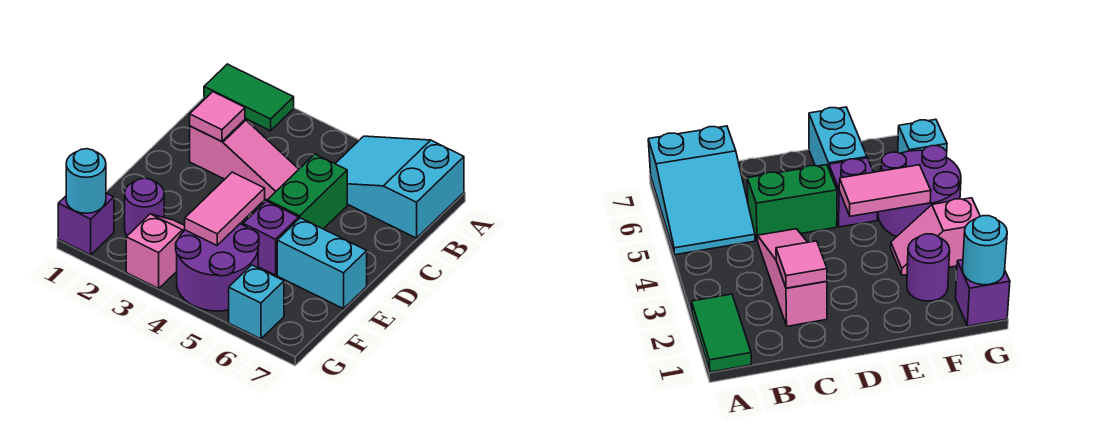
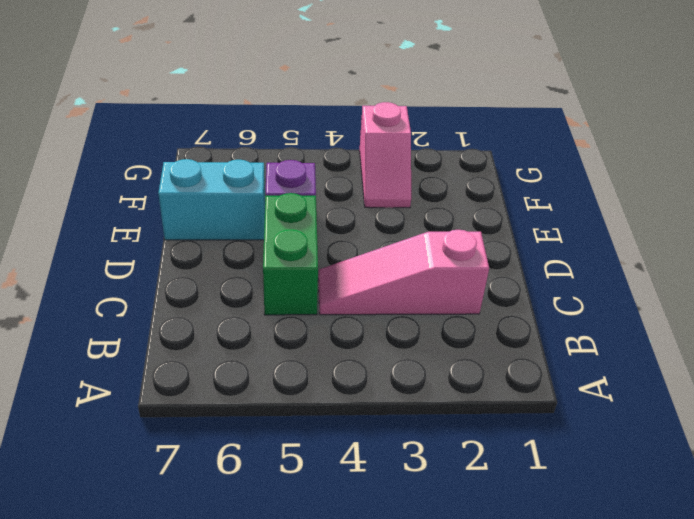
none -> green 1x2 tile [204,64,294,131]
none -> cyan 2x3 slope [335,136,464,238]
none -> purple 1x1 round brick [125,178,164,236]

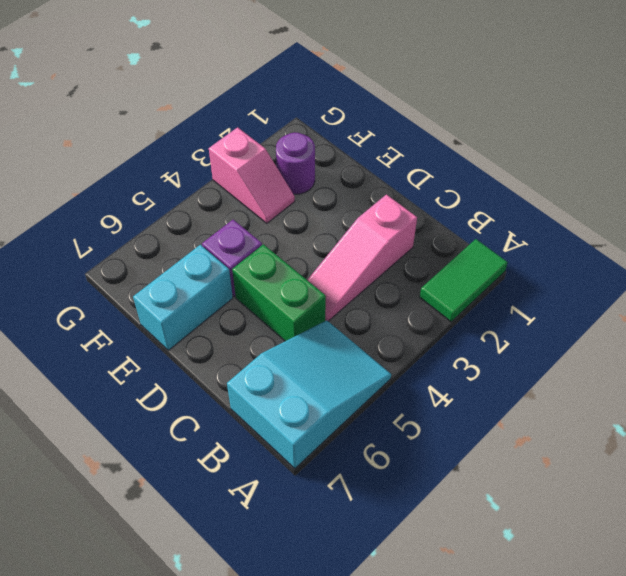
none -> purple 2x2 round brick [176,224,259,311]
none -> purple 1x1 brick [58,193,114,255]
none -> cyan 1x1 brick [229,265,284,339]

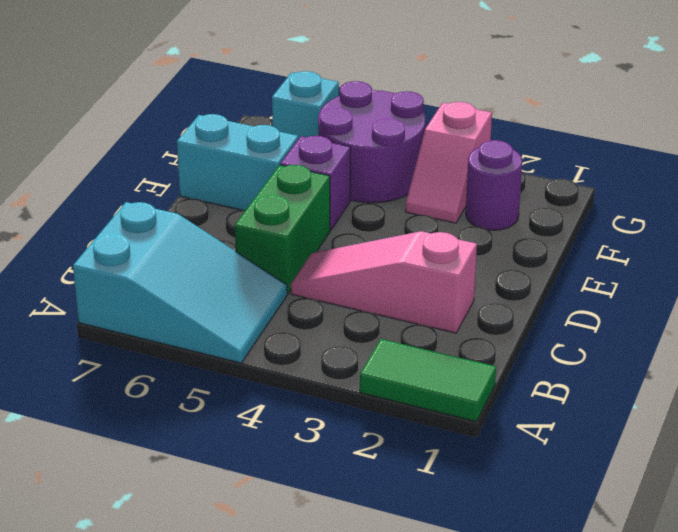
none -> purple 1x1 brick [58,193,114,255]
none -> pink 1x1 tile [190,92,245,142]
none -> pink 1x2 tile [185,172,265,245]

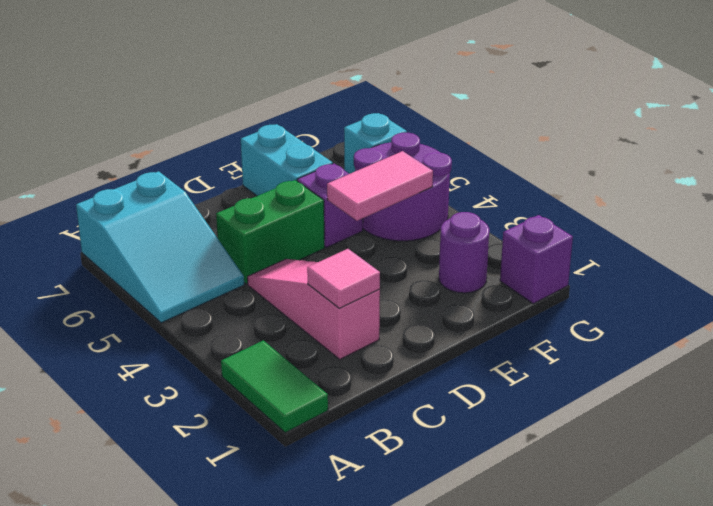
none -> pink 1x2 slope [126,214,185,288]
none -> cyan 1x1 round brick [66,149,106,213]

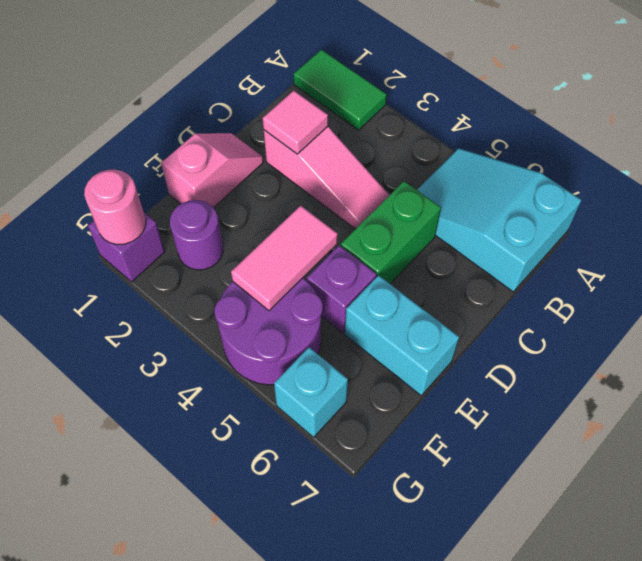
pink 1x2 slope [161,133,263,208] -> pink 1x2 slope moved to [126,214,185,288]
pink 1x1 round brick [84,169,146,245] -> cyan 1x1 round brick [66,149,106,213]

